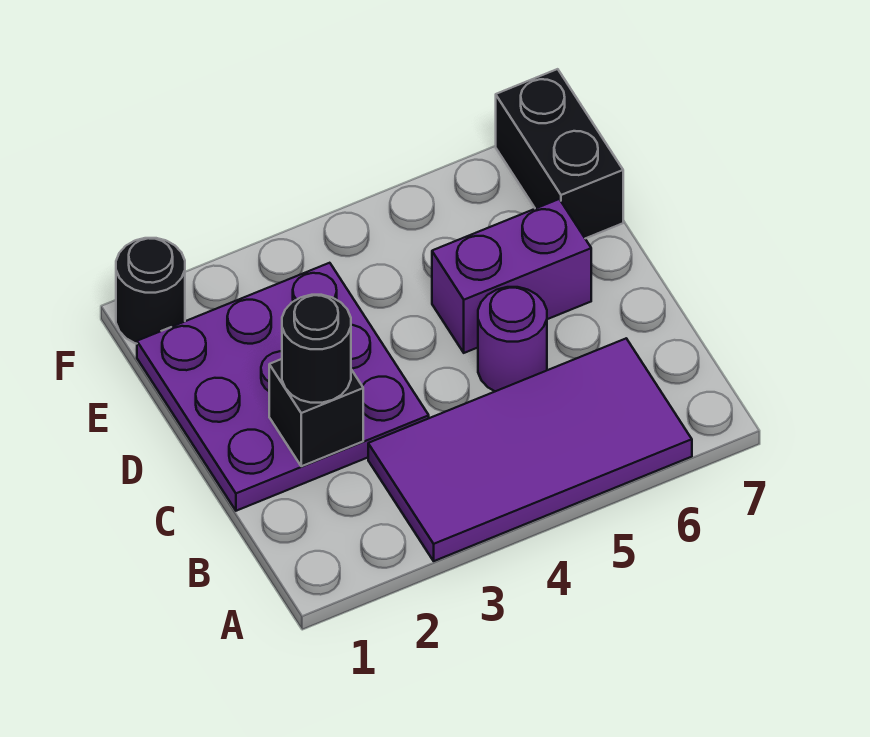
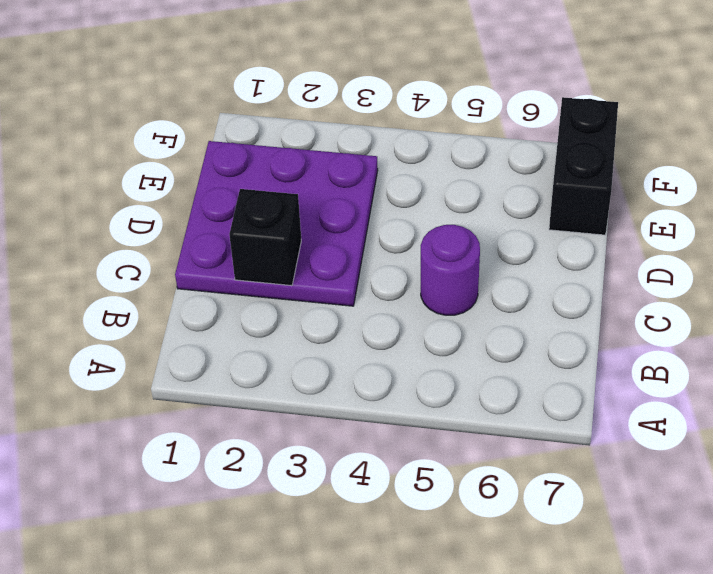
none -> purple 2x4 tile [368,338,692,561]
none -> purple 1x2 brick [432,199,591,353]

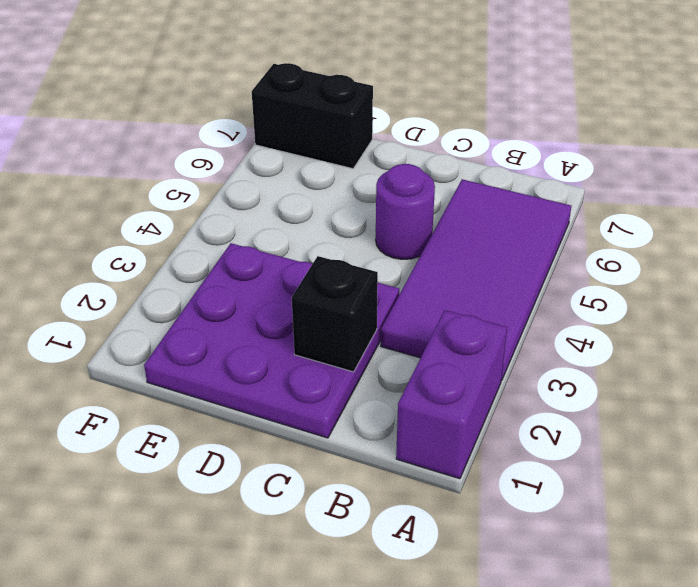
purple 1x2 brick [396,310,507,479] -> purple 1x2 brick moved to [432,199,591,353]
none -> black 1x1 round brick [116,238,185,344]
none -> black 1x1 round brick [282,295,351,403]

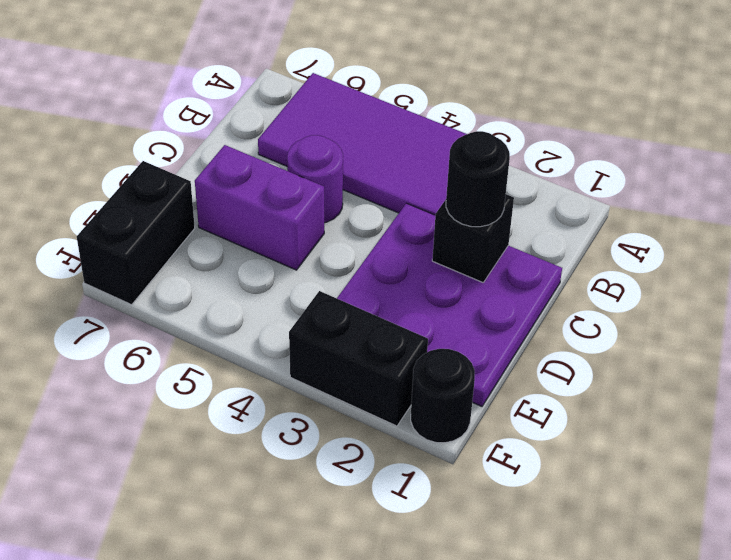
black 1x2 brick [289,291,428,426] -> none

